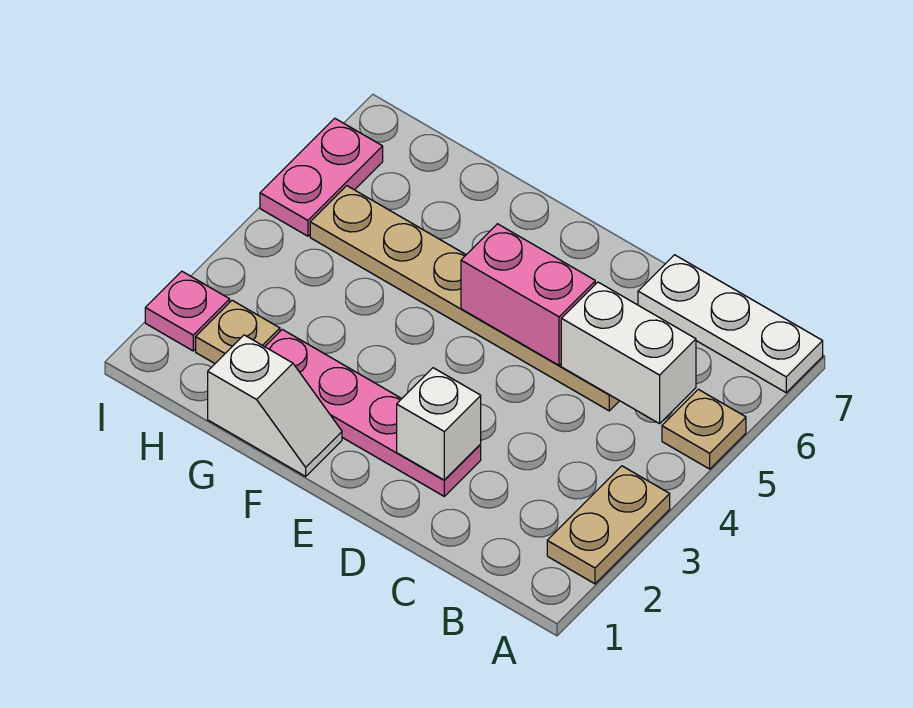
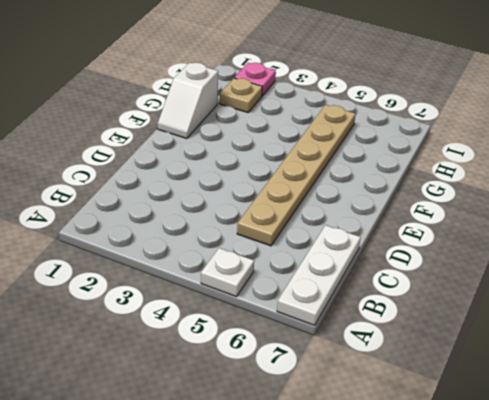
white 1x1 plate [201,248,254,297] -> tan 1x1 plate [662,389,746,469]
none -> tan 1x2 plate [547,466,670,584]
none -> pink 1x4 plate [265,329,481,496]
none -> pink 1x2 plate [260,118,383,236]

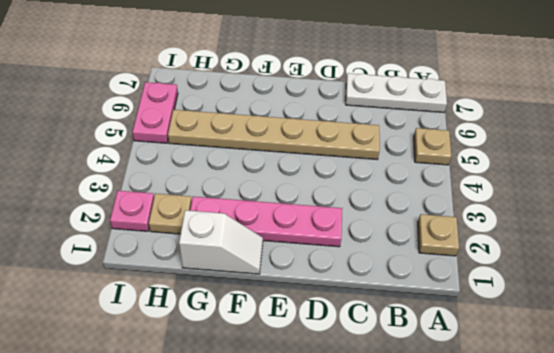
tan 1x1 plate [418,214,459,256] -> tan 1x2 plate [547,466,670,584]
none -> white 1x2 brick [561,282,696,424]
none -> white 1x1 brick [397,368,481,480]
none -> pink 1x2 brick [461,224,595,365]

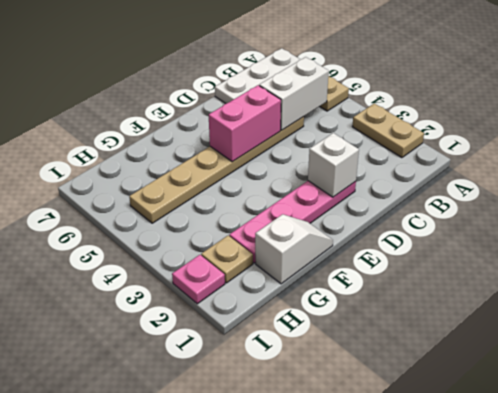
none -> pink 1x2 plate [260,118,383,236]

